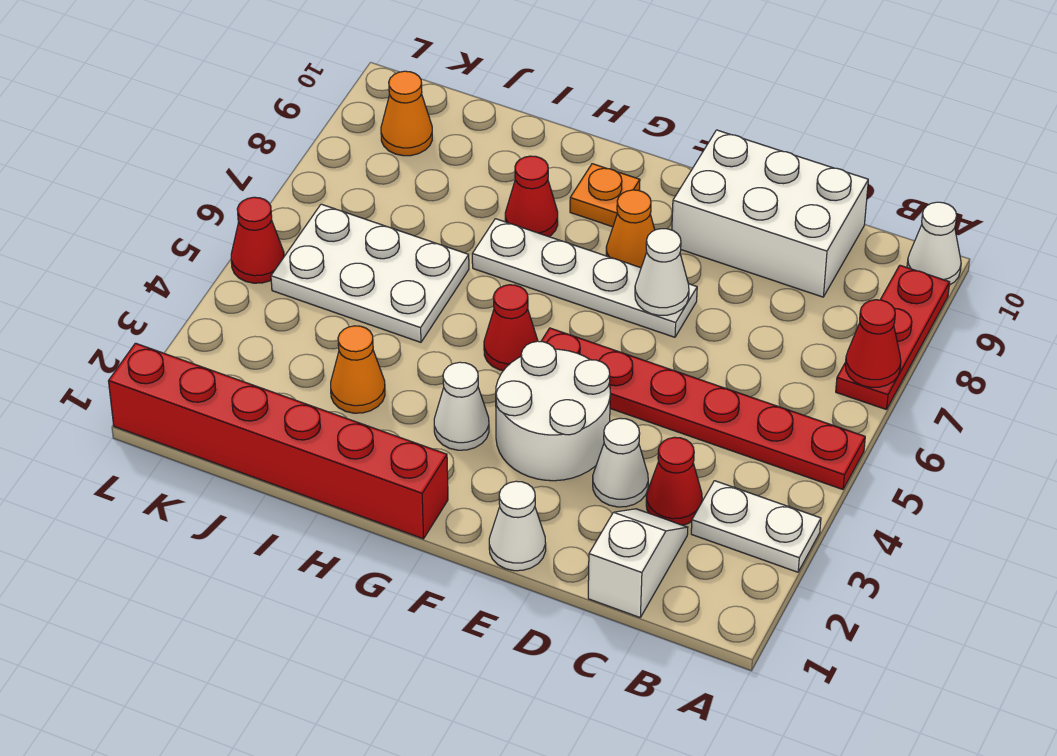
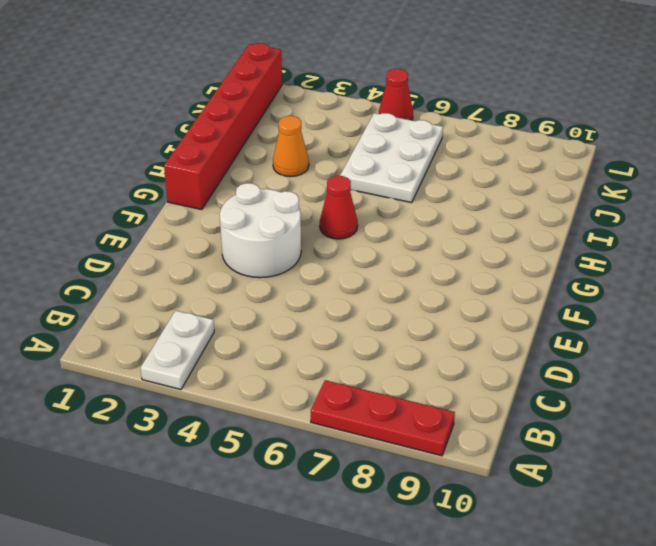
none -> red 1x6 plate [541,328,865,489]
none -> white 1x1 cone [907,202,961,285]
none -> white 1x2 slope [588,509,688,617]

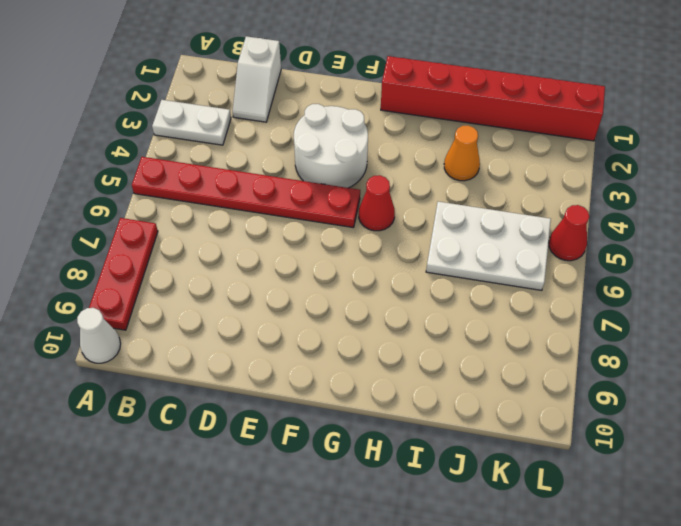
none -> red 1x1 cone [646,437,702,525]
none -> white 2x3 brick [672,130,868,297]
none -> white 1x1 cone [593,418,648,507]

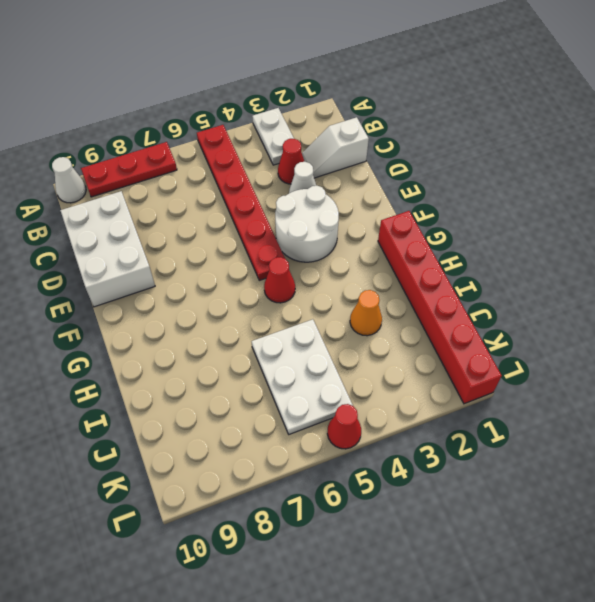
none -> white 1x1 cone [489,481,546,571]
none -> white 1x4 plate [472,219,697,337]
none -> orange 1x1 cone [606,190,655,267]

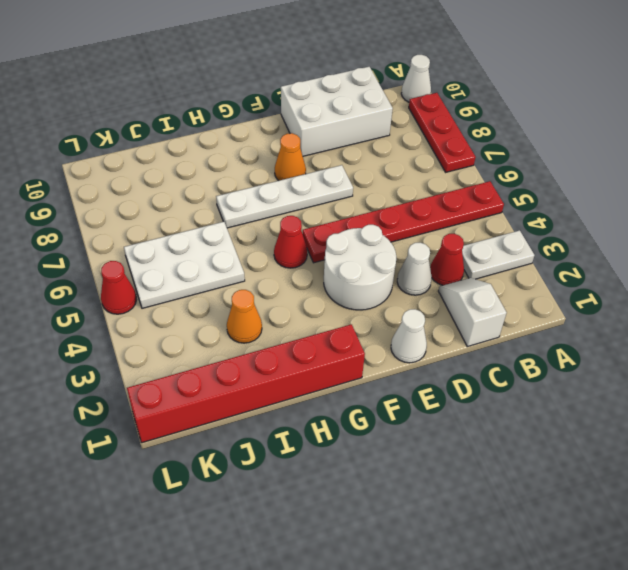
none -> white 1x1 cone [434,362,489,450]
none -> orange 1x1 plate [570,164,640,227]
none -> red 1x1 cone [505,156,558,237]

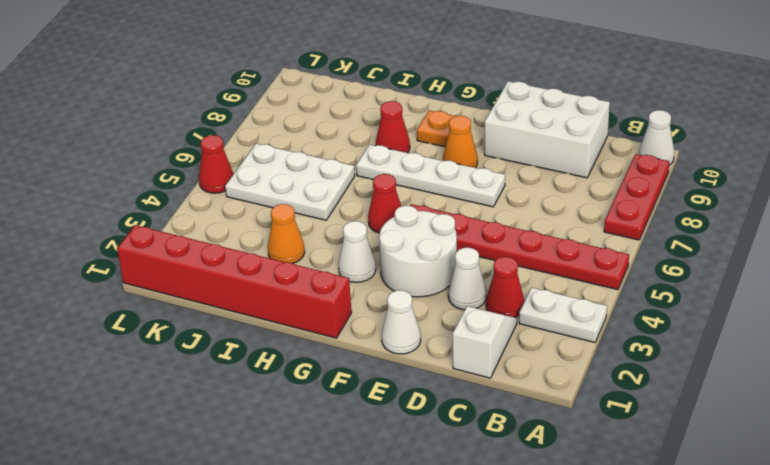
none -> orange 1x1 cone [381,71,432,156]
none -> red 1x1 cone [845,300,901,387]
none -> white 1x1 cone [635,229,689,315]

